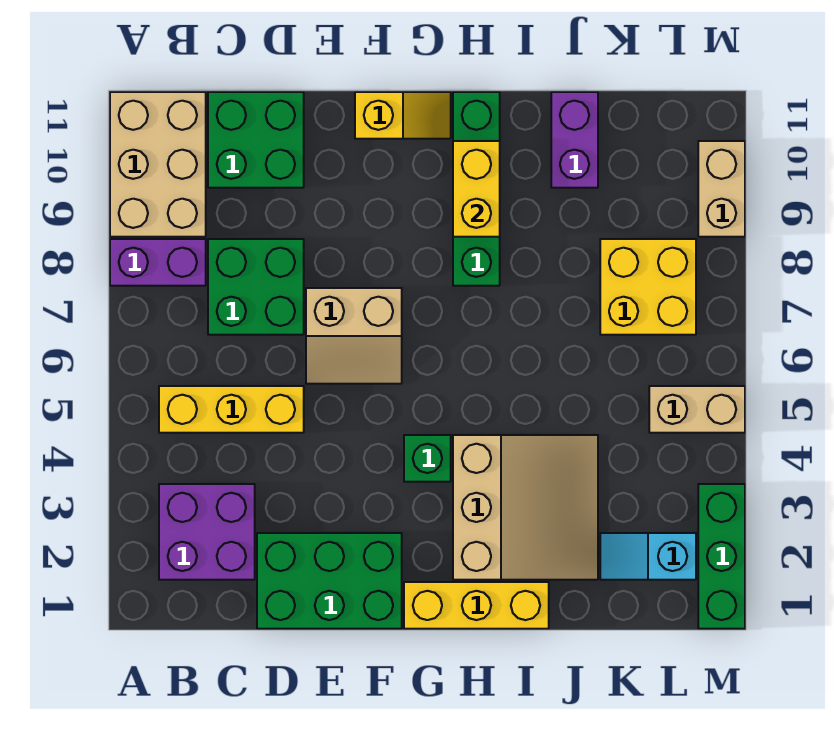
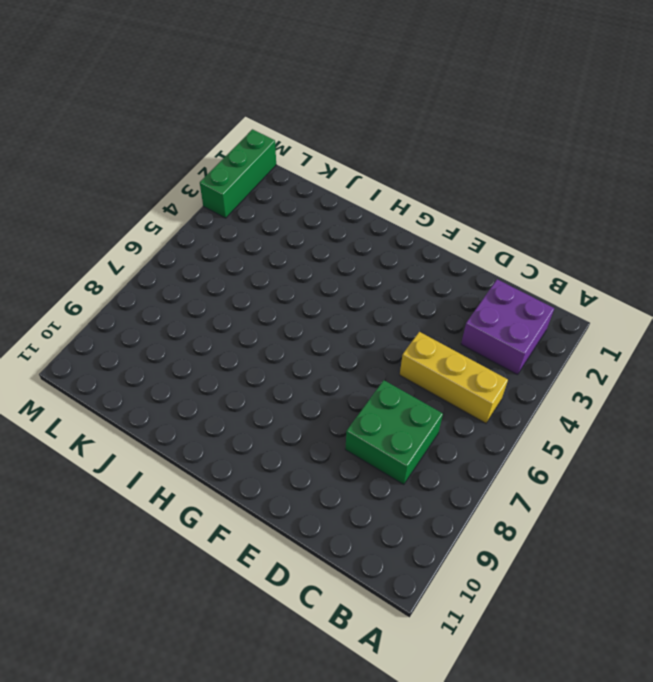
none -> purple 1x2 brick [110,239,206,286]
none -> tan 2x3 brick [110,92,206,237]
none -> green 2x2 brick [208,92,304,188]

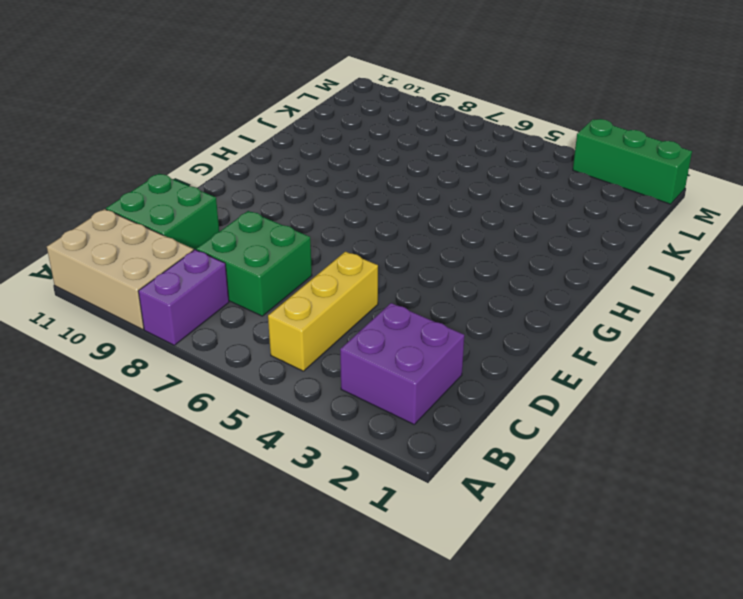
none -> green 2x3 brick [257,533,402,629]
none -> tan 2x2 slope [306,288,402,384]
none -> yellow 1x2 slope [355,92,451,139]

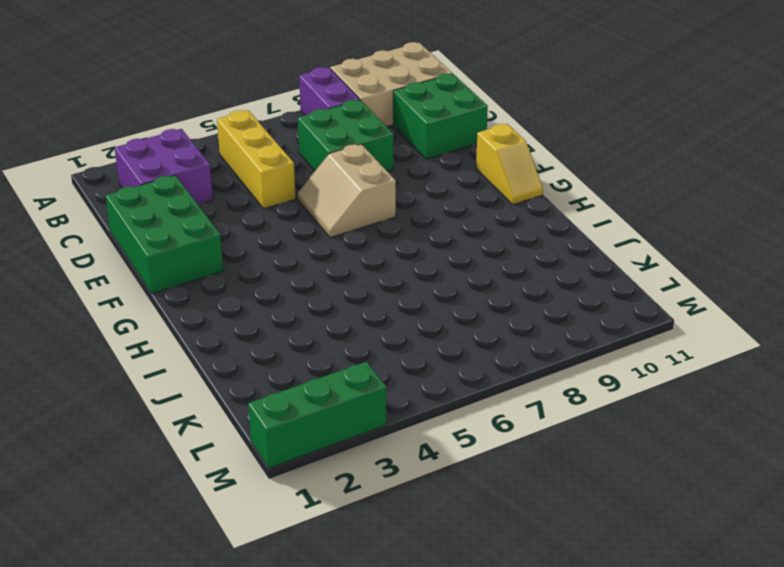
none -> yellow 1x3 brick [404,582,549,629]
none -> green 1x1 brick [404,435,451,482]
none -> tan 3x3 slope [453,435,598,580]

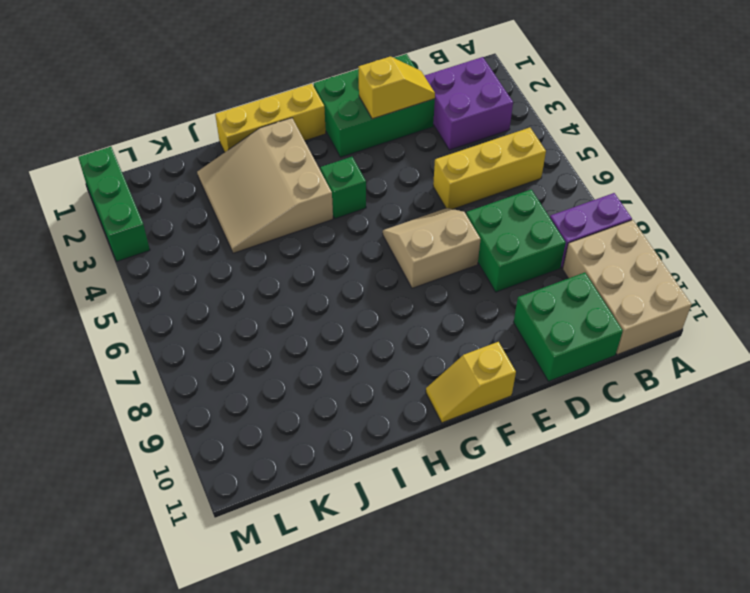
yellow 1x2 slope [358,57,435,119] -> none
none -> green 1x4 brick [453,92,500,286]
none -> purple 1x2 brick [551,92,598,188]
none -> cyan 1x2 slope [600,533,696,580]

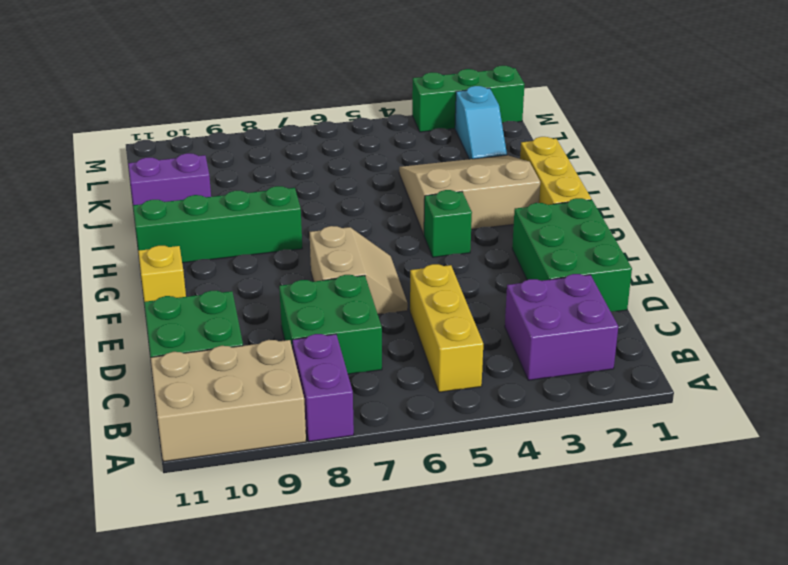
none -> yellow 2x2 brick [600,239,696,335]
none -> tan 1x2 brick [649,386,745,433]
none -> tan 1x2 brick [698,141,745,237]

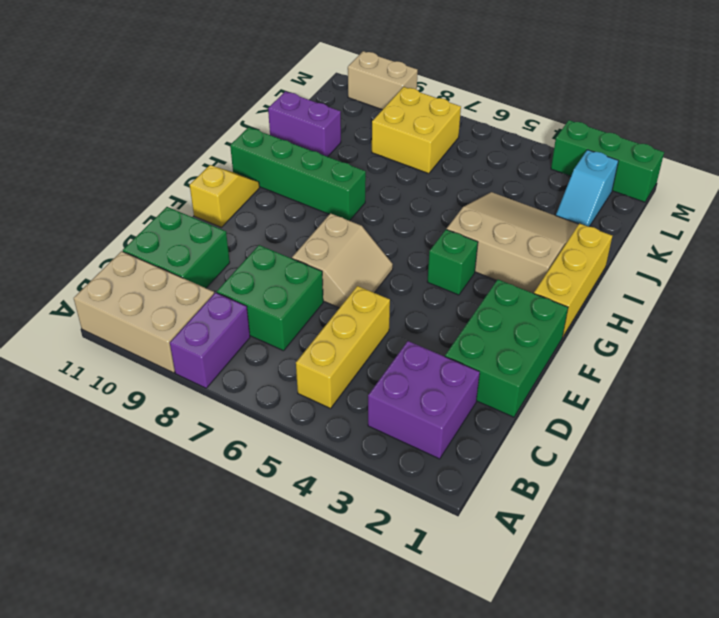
none -> tan 1x2 brick [649,386,745,433]
none -> yellow 1x2 brick [453,141,500,237]

